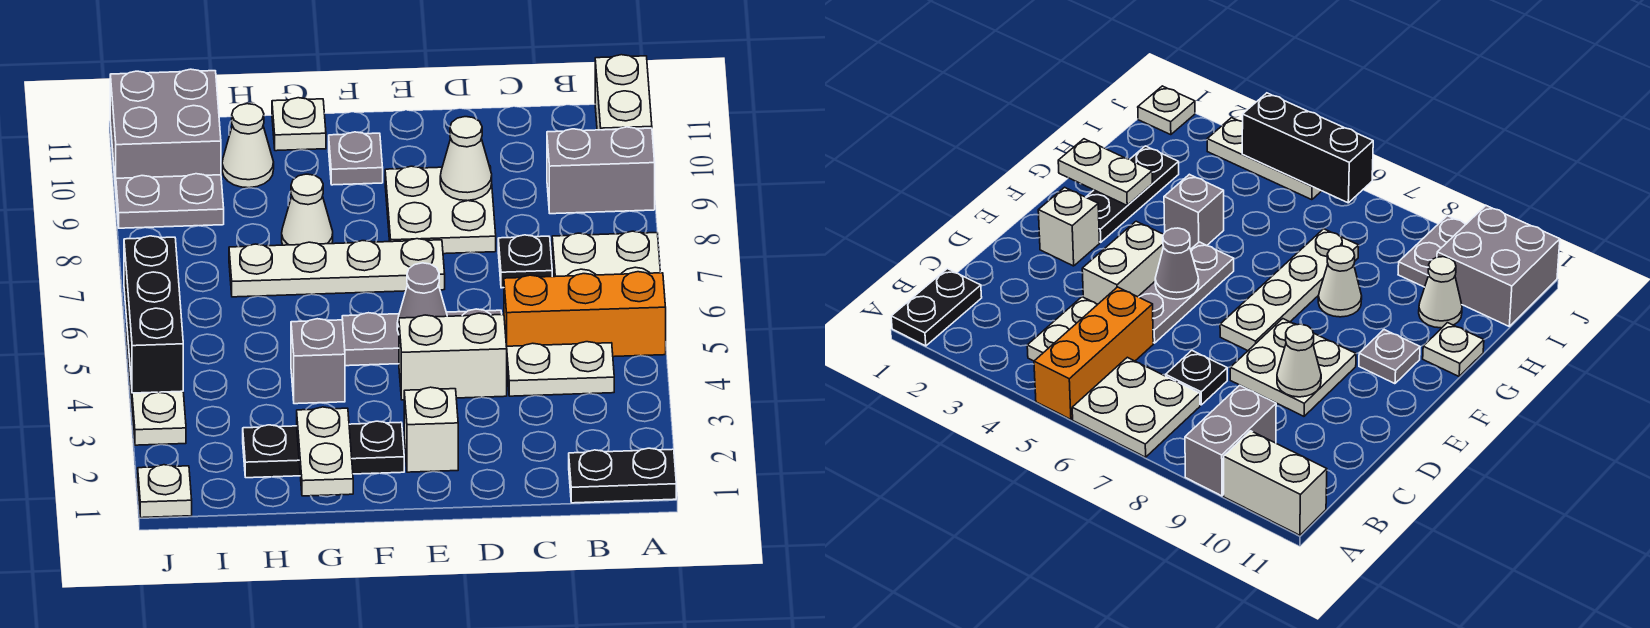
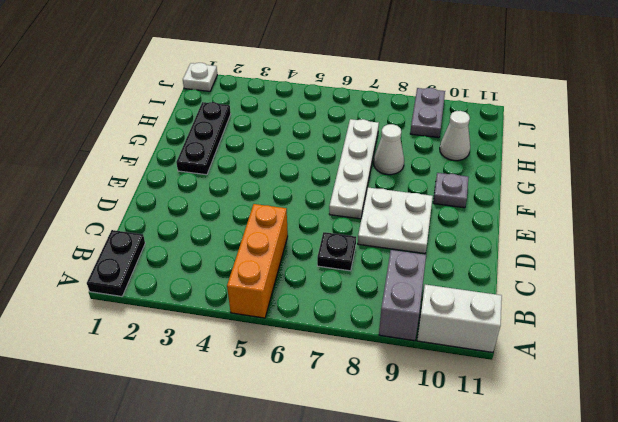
none -> white 2x2 plate [552,231,661,277]
none -> white 1x2 plate [507,342,614,396]
none -> white 1x2 brick [399,313,507,400]

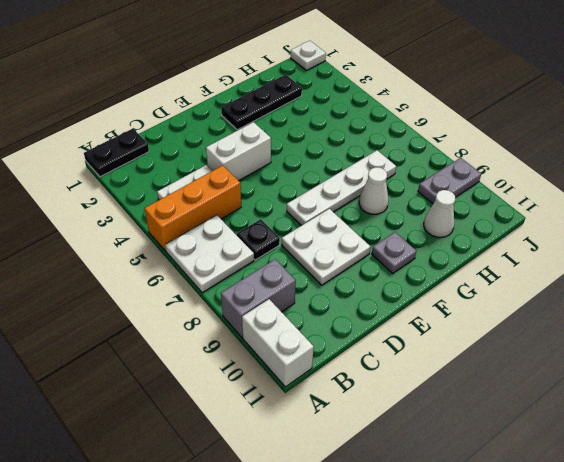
none -> grey 1x3 plate [342,309,502,366]
none -> white 1x1 brick [404,387,458,472]
none -> grey 1x1 brick [291,319,345,404]

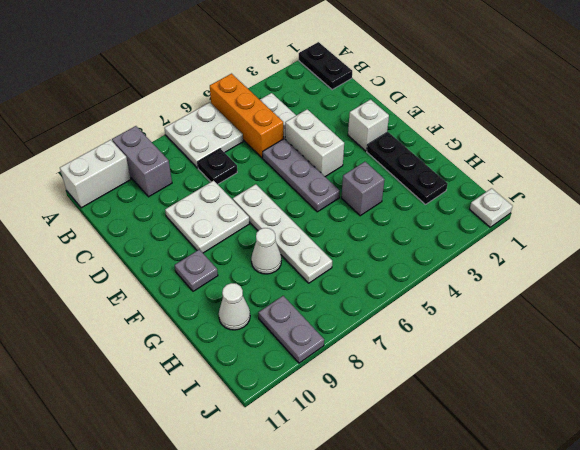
none -> white 1x1 plate [272,98,326,151]
none -> grey 2x2 brick [110,69,221,188]
none -> white 1x3 plate [127,332,186,445]

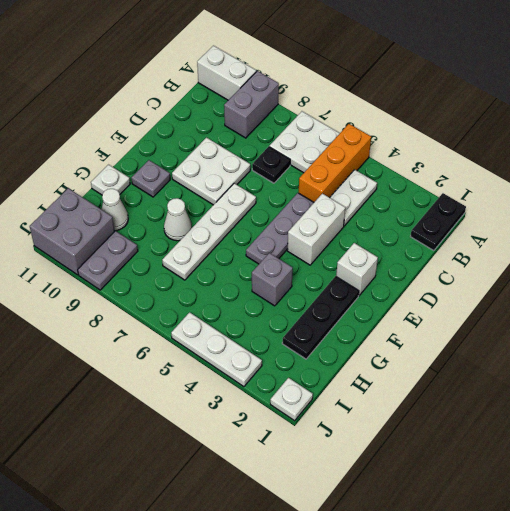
none -> white 1x1 cone [440,117,492,201]
none -> grey 1x1 cone [397,263,447,334]
none -> white 1x2 plate [297,407,353,496]

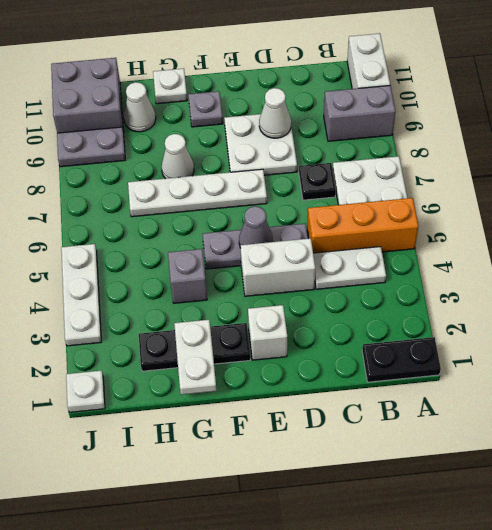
none -> black 1x3 brick [124,236,183,393]

